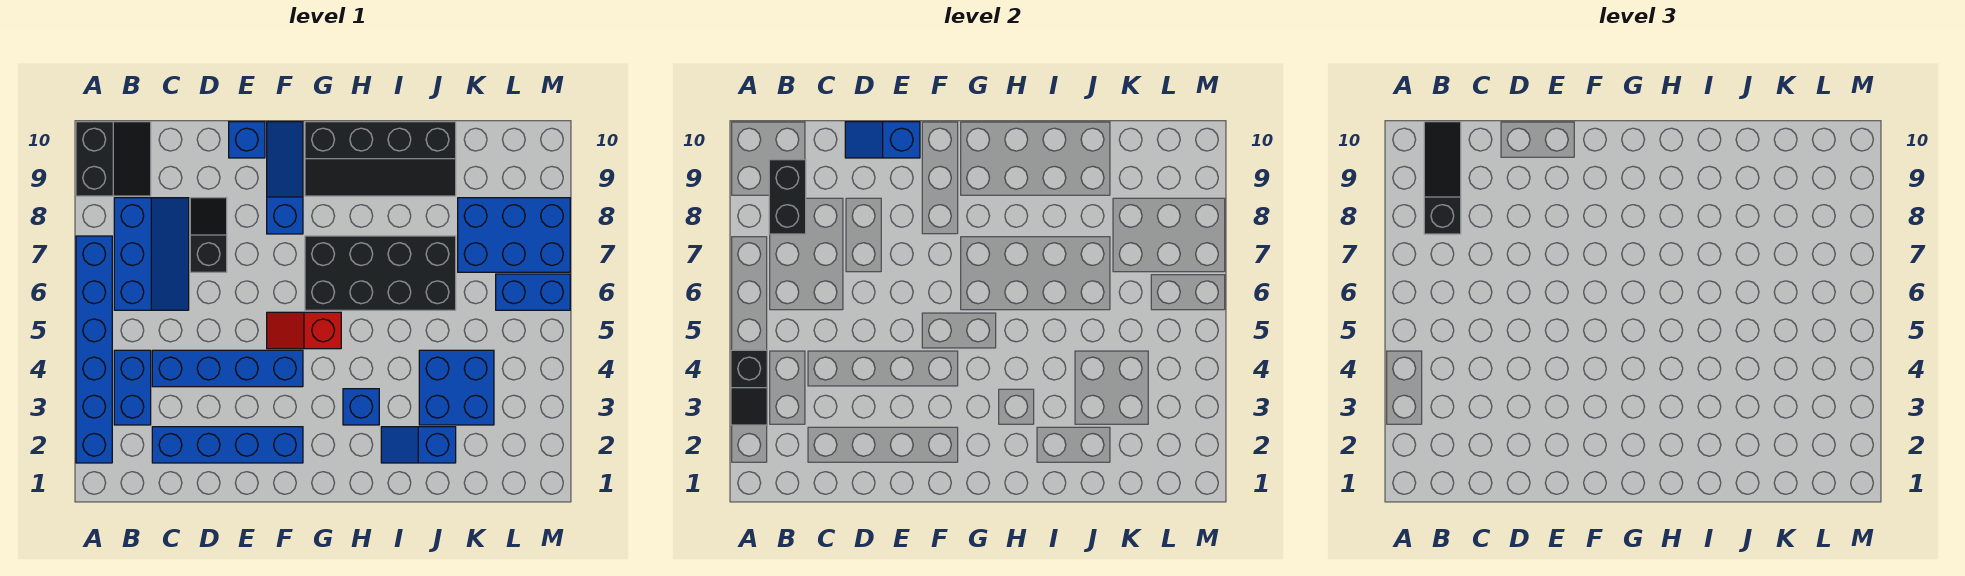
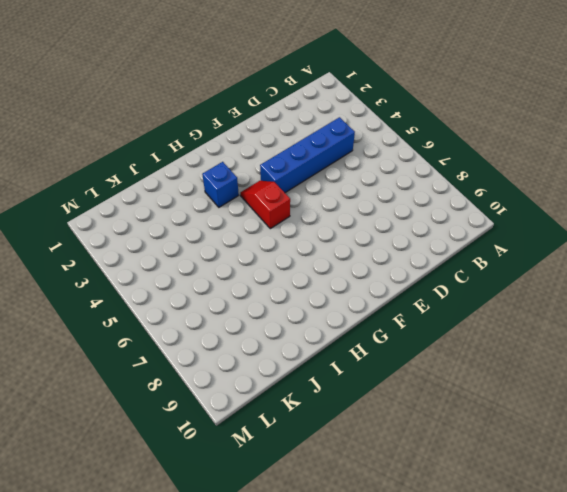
red 1x2 slope [240,181,290,229] -> red 1x2 slope turned to [267,312,341,349]
none -> blue 1x6 brick [76,236,112,463]
none -> black 2x2 slope [76,122,151,196]
none -> blue 1x2 brick [114,350,151,425]

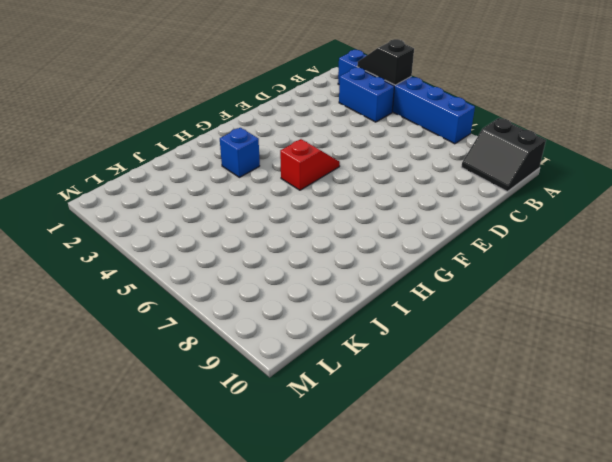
none -> blue 2x3 slope [114,198,189,310]
none -> blue 1x4 brick [152,427,303,463]
none -> blue 1x4 brick [152,350,303,387]

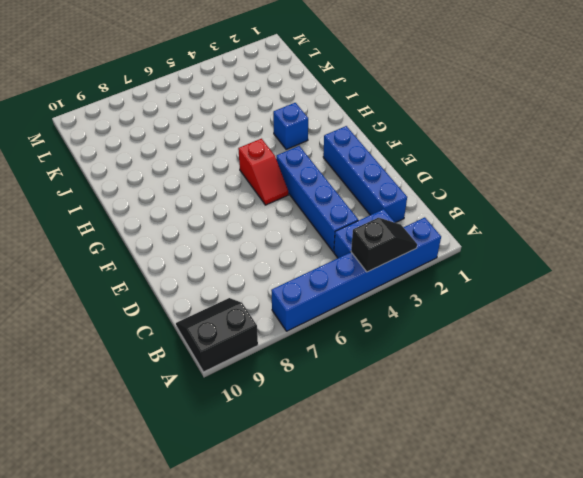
none -> blue 2x3 slope [114,198,189,310]
none -> black 1x2 slope [190,198,227,272]
none -> blue 1x1 brick [229,122,265,158]

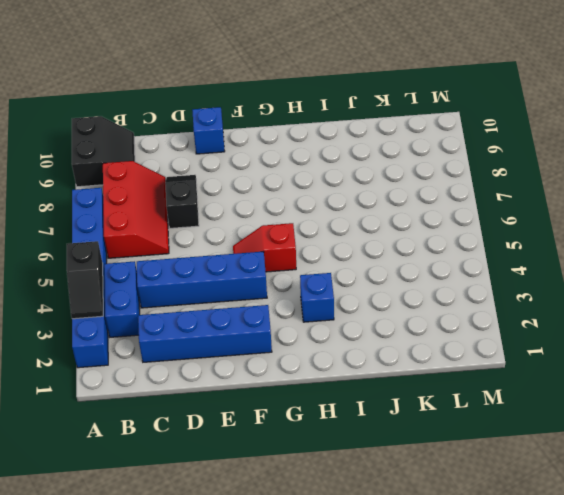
red 2x3 slope [103,161,169,258] -> blue 2x3 slope [114,198,189,310]
none -> blue 1x3 slope [267,122,303,234]
none -> black 2x4 brick [305,236,456,310]
none -> black 2x4 slope [305,122,456,196]

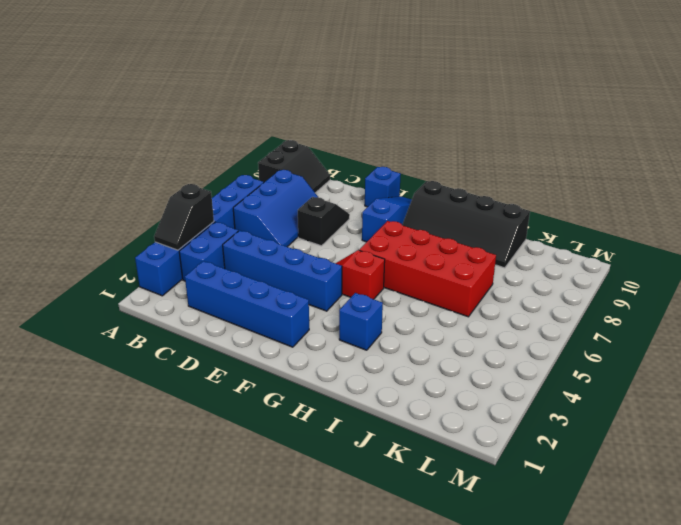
red 2x4 brick [359,221,496,317] -> black 2x4 brick [305,236,456,310]
none -> blue 1x2 slope [381,427,456,463]
none -> blue 2x2 brick [419,350,494,425]
none -> blue 2x3 brick [458,198,570,272]

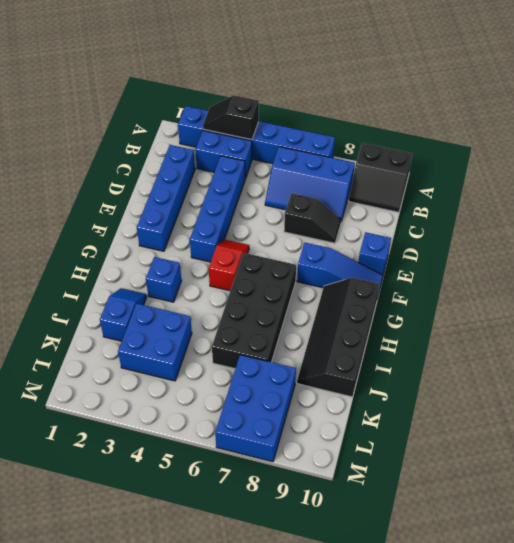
none -> blue 1x2 brick [496,274,570,310]
none -> black 1x2 brick [769,160,806,234]
none -> blue 1x2 slope [845,122,920,158]

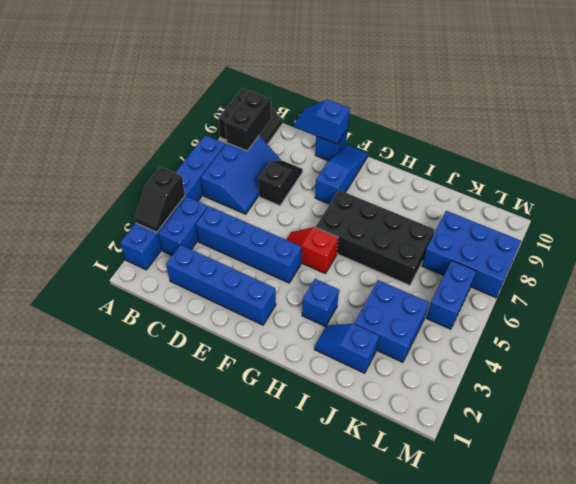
blue 1x2 brick [426,261,476,329] -> blue 1x2 brick turned to [496,274,570,310]
none -> black 2x4 slope [305,122,456,196]
none -> black 1x3 slope [1424,122,1461,234]

